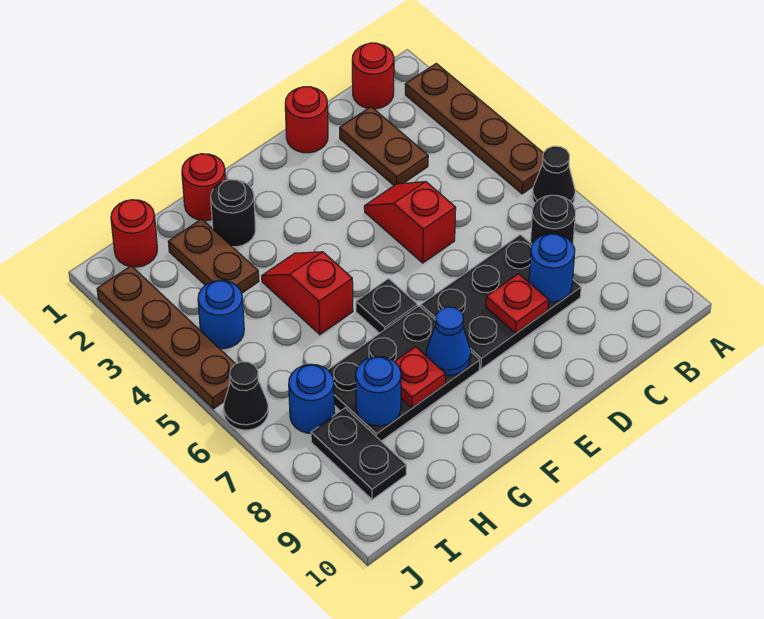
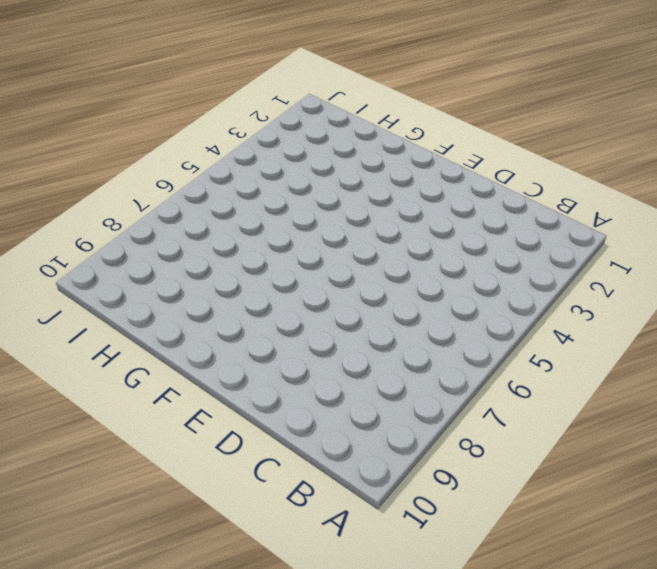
none -> brown 1x4 plate [405,63,543,194]
none -> black 1x1 cone [533,146,575,204]
none -> red 1x1 round brick [352,43,394,109]

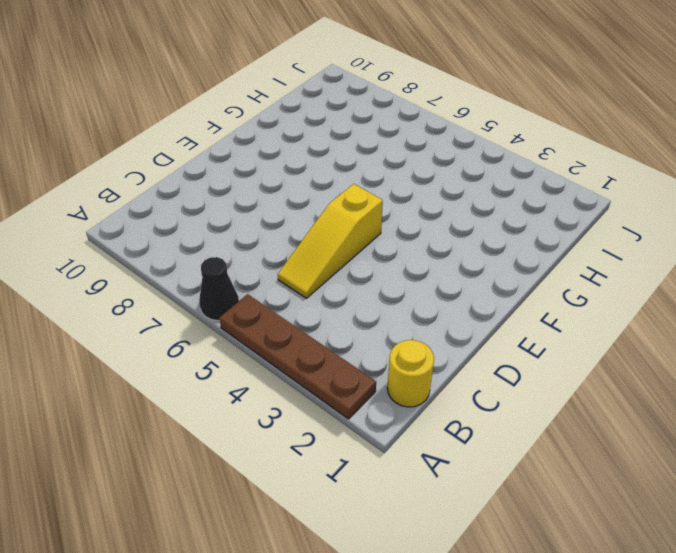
yellow 1x1 round brick [387,340,434,407] -> red 1x1 round brick [352,43,394,109]
yellow 1x3 slope [278,184,383,298] -> red 1x2 slope [364,182,456,263]
none -> black 1x1 round brick [531,195,575,244]
none -> brown 1x2 plate [340,107,428,185]
none -> black 2x3 plate [421,235,581,369]

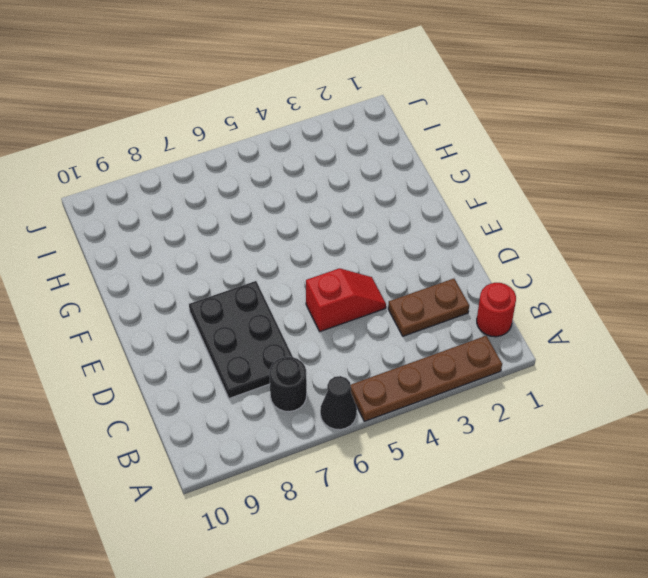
none -> red 1x1 round brick [285,87,328,153]
none -> black 1x1 plate [356,279,418,333]
none -> black 2x3 plate [328,306,480,441]

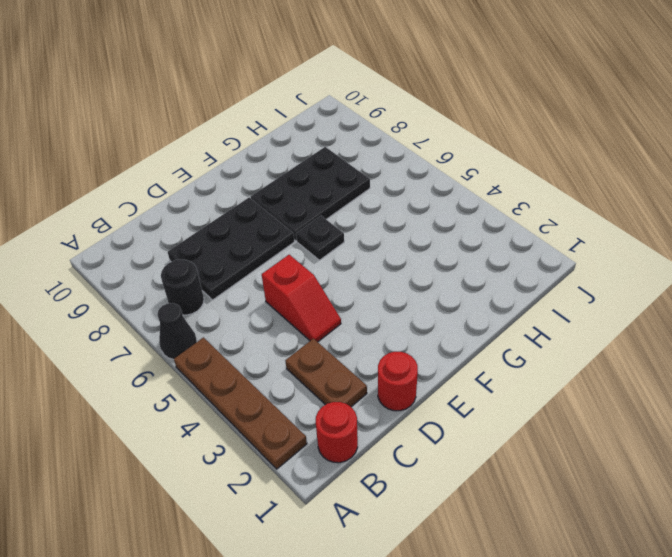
none -> red 1x1 round brick [182,154,226,221]
none -> black 1x1 round brick [211,180,256,247]
none -> red 1x2 slope [262,252,353,335]

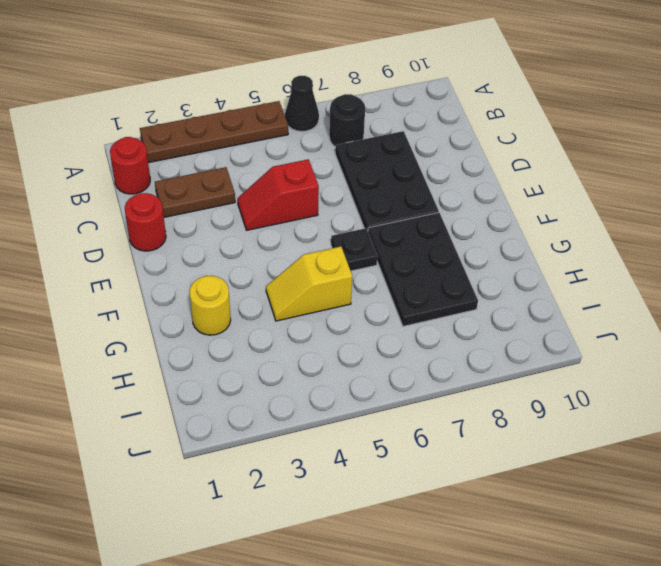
yellow 1x1 round brick [189,276,231,335] -> black 1x1 round brick [211,180,256,247]
yellow 1x2 slope [266,247,352,321] -> red 1x2 slope [262,252,353,335]
none -> red 1x1 round brick [182,154,226,221]
none -> brown 1x2 plate [168,219,259,293]
none -> red 1x1 round brick [111,200,157,267]

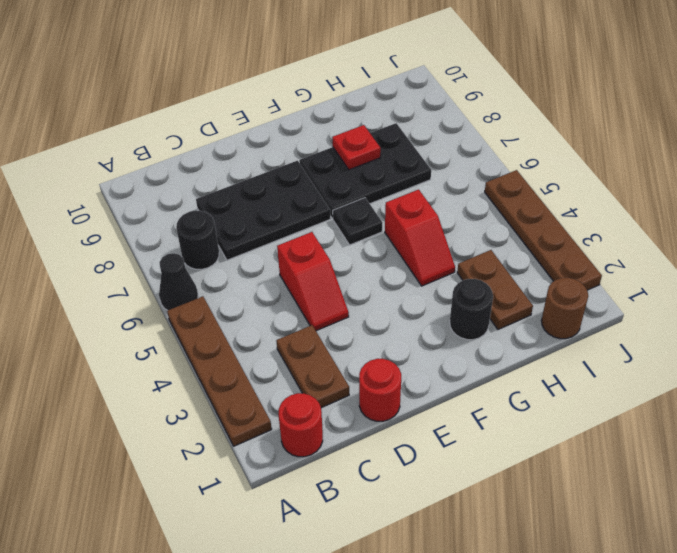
brown 1x1 round brick [542,278,588,339] -> red 1x1 round brick [111,200,157,267]
none -> red 1x1 round brick [182,154,226,221]
none -> blue 1x1 round brick [198,280,244,349]
none -> blue 1x1 round brick [289,364,335,433]

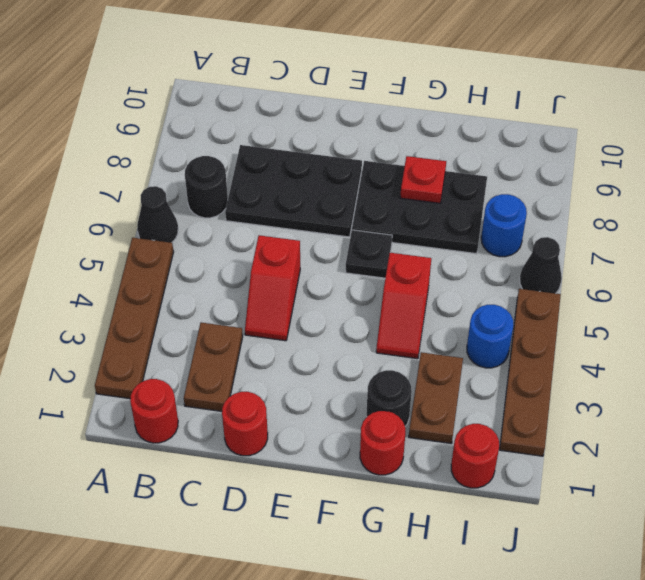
none -> black 1x2 plate [311,408,406,500]
none -> blue 1x1 round brick [529,234,575,302]
none -> red 1x1 plate [486,274,549,333]

